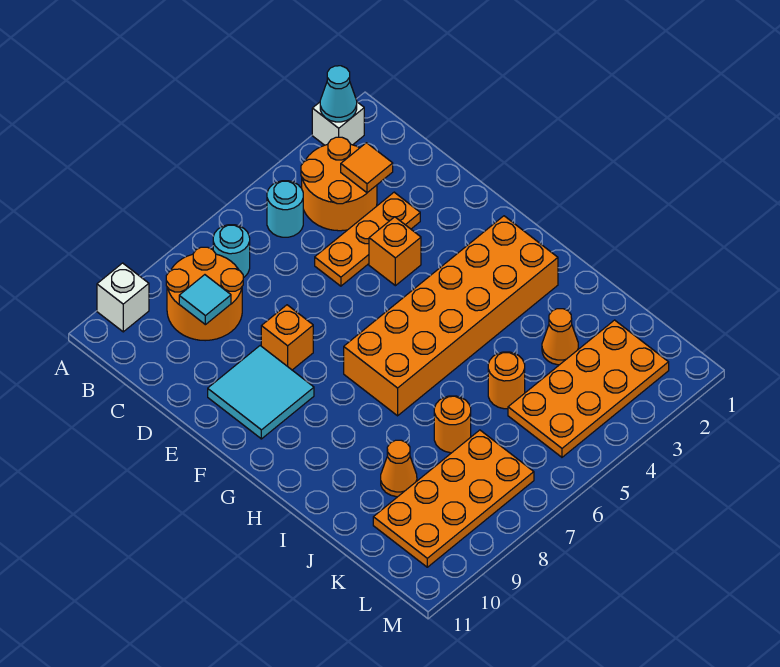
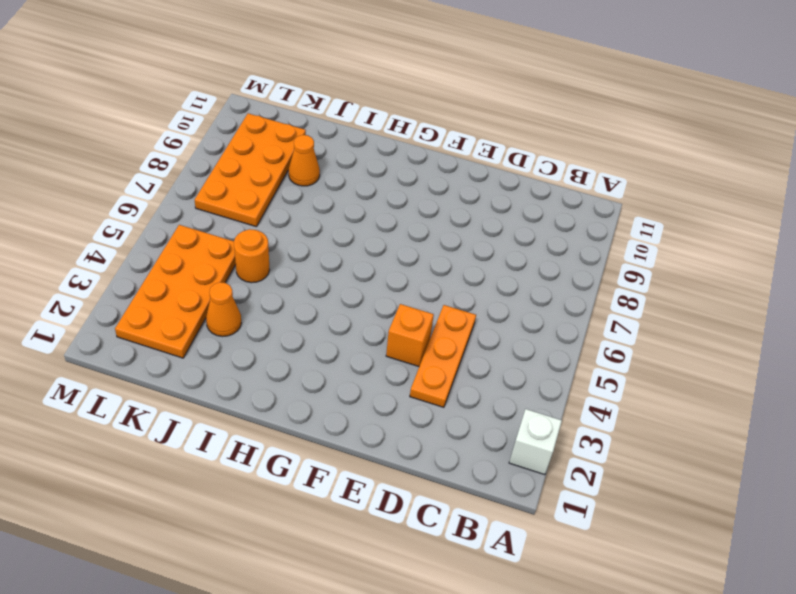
none -> white 1x1 brick [97,263,149,332]
none -> orange 2x2 round brick [301,137,377,231]
none -> cyan 1x1 round brick [267,181,303,237]

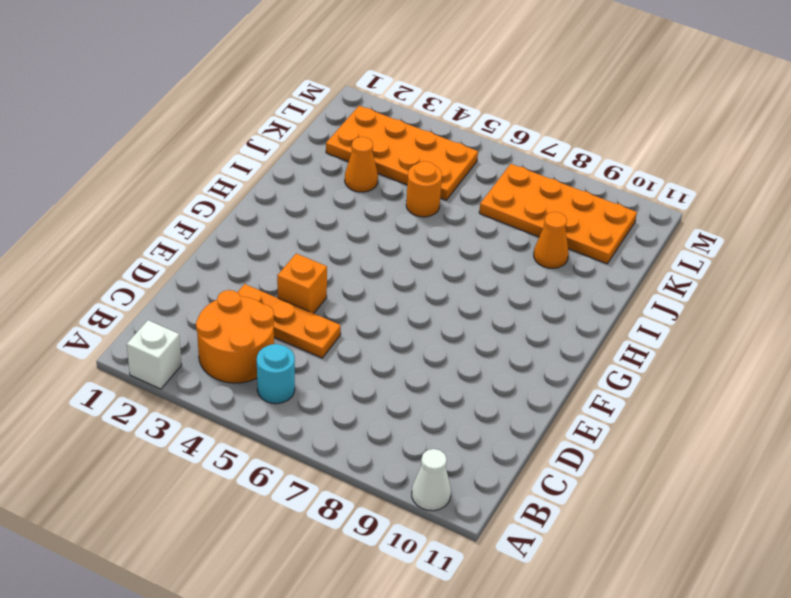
white 1x1 cone [412,449,451,511] -> white 1x1 brick [97,263,149,332]
none -> cyan 1x1 round brick [213,225,250,278]
none -> orange 2x2 round brick [166,247,243,341]
none -> orange 1x1 brick [261,305,313,370]

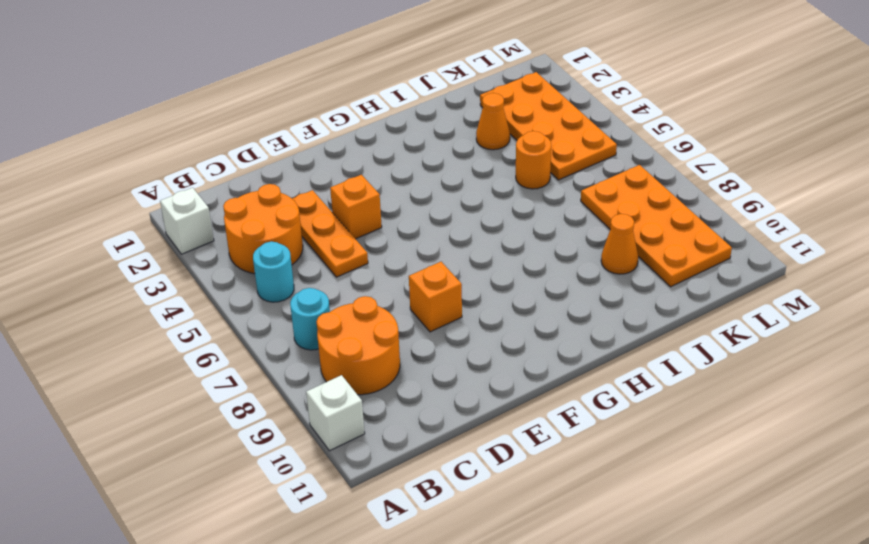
none -> cyan 2x2 tile [208,346,314,439]
none -> orange 2x6 brick [344,216,558,416]
none -> orange 1x1 round brick [434,396,471,453]

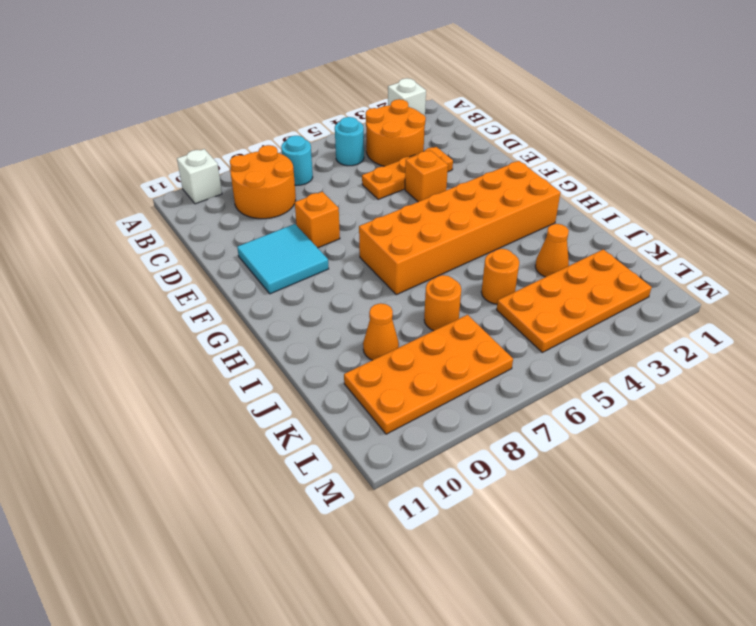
none -> cyan 1x1 cone [320,66,357,122]
none -> orange 1x1 tile [341,143,393,193]
none -> cyan 1x1 tile [179,275,231,325]

